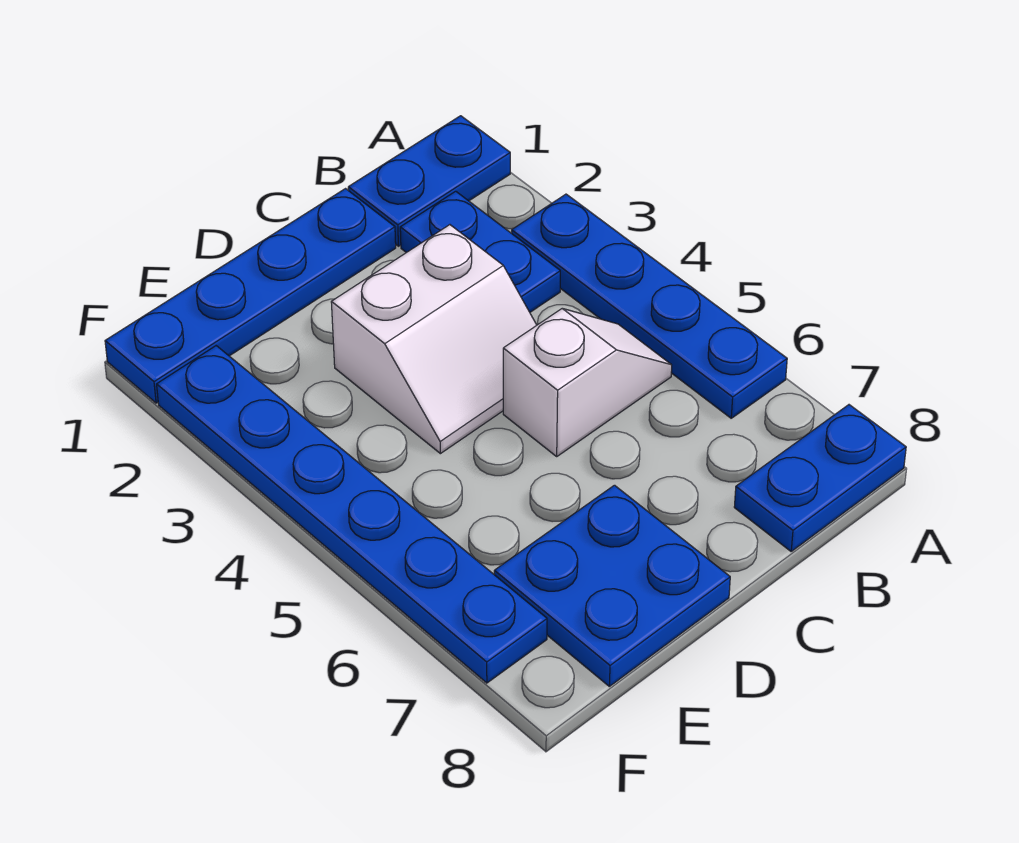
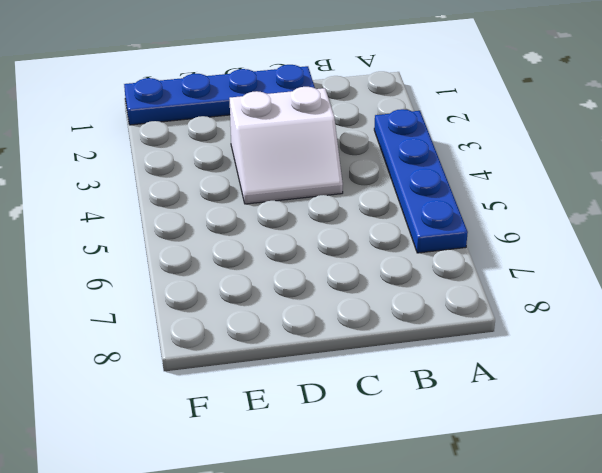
none -> blue 1x2 plate [348,116,510,246]
none -> blue 1x2 plate [734,405,906,551]

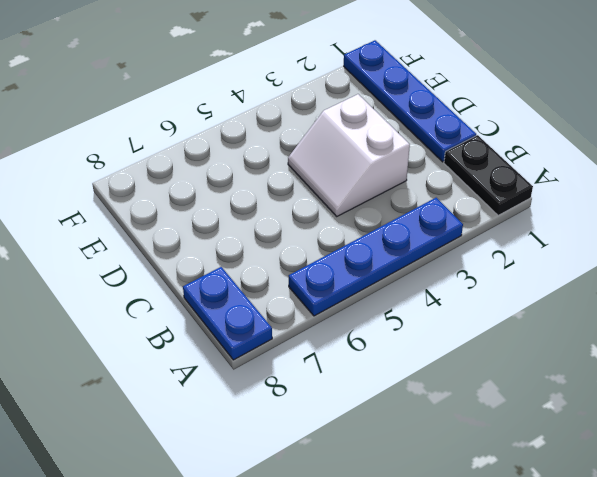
black 1x2 plate [444,135,533,215] -> blue 1x2 plate [348,116,510,246]
none -> blue 1x2 plate [400,191,560,312]
none -> white 1x2 slope [503,309,672,456]

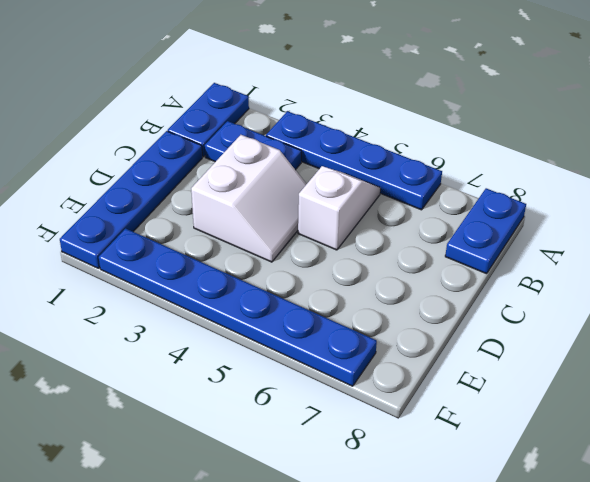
none -> blue 2x2 plate [494,485,730,686]

